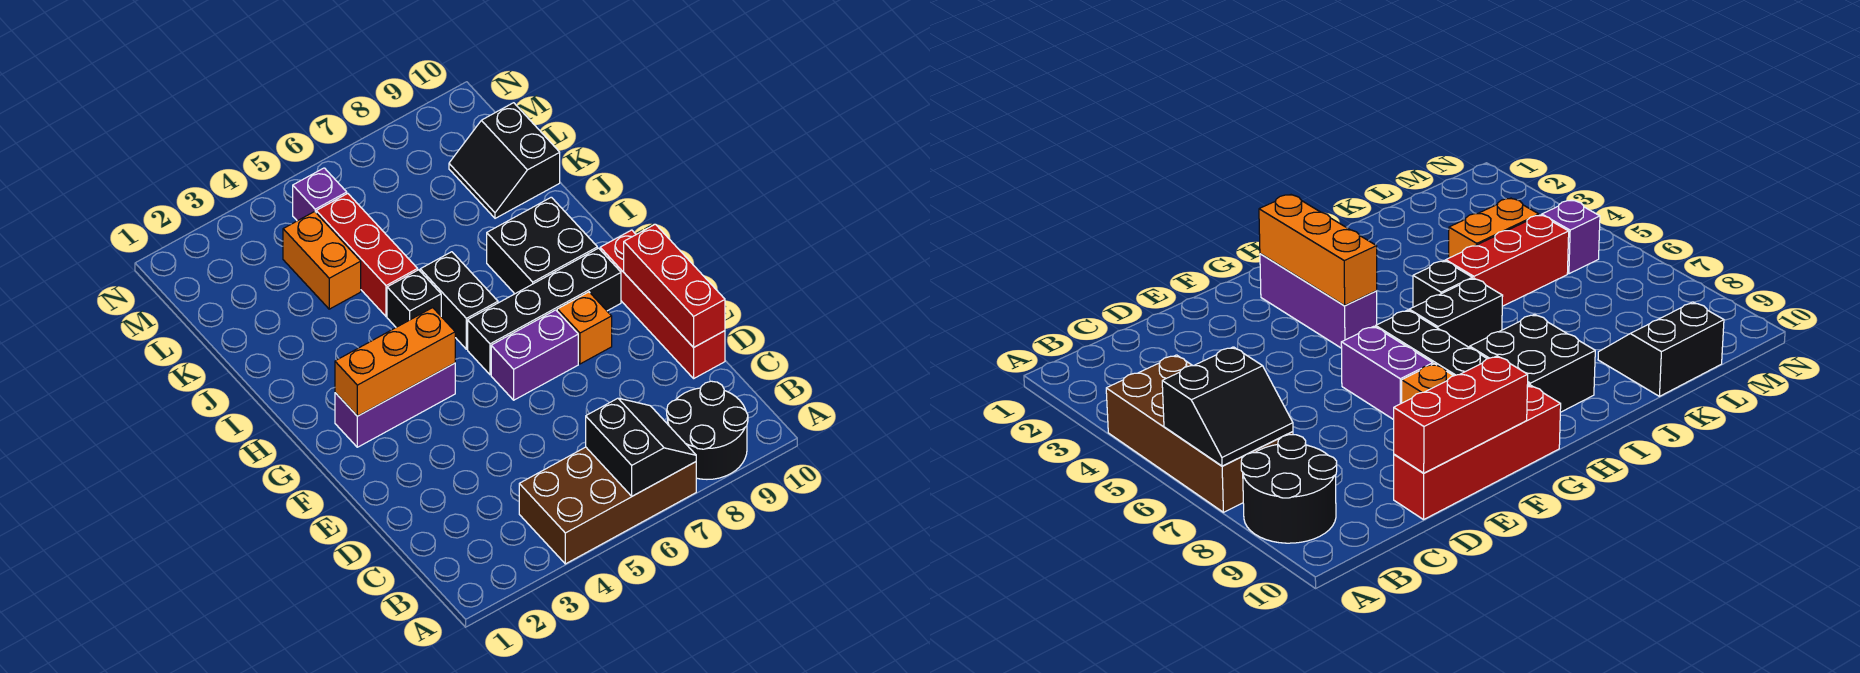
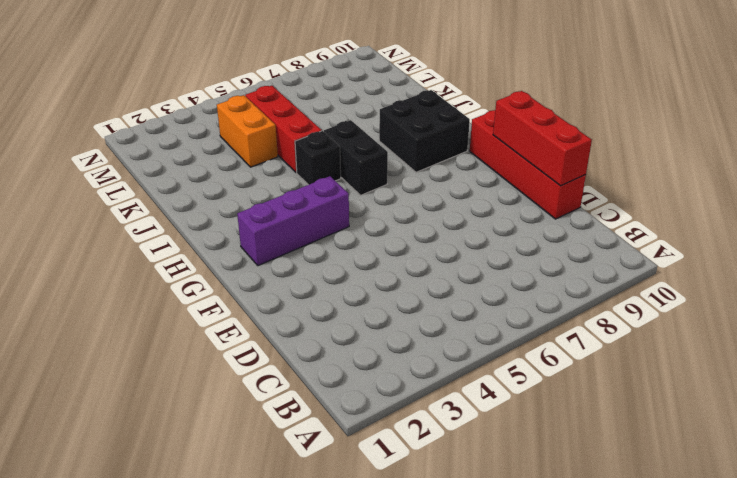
none -> brown 2x4 brick [519,447,696,564]
none -> black 2x2 round brick [667,381,748,479]
none -> purple 1x2 brick [491,310,578,400]

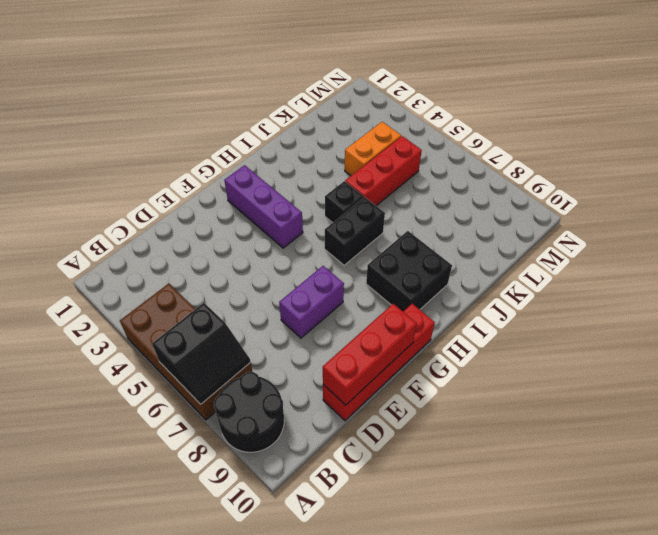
purple 1x2 brick [279,266,344,338] -> purple 1x2 brick turned to [491,310,578,400]
none -> orange 1x1 brick [557,292,612,364]
none -> black 1x4 brick [468,248,621,375]
none -> black 2x2 slope [449,103,560,218]

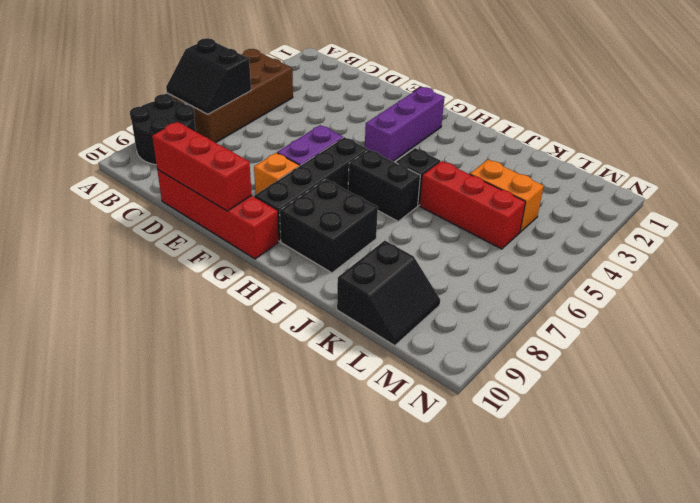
black 2x2 slope [337,241,440,346] -> black 2x2 slope turned to [449,103,560,218]
none -> purple 1x1 brick [293,168,347,221]
none -> orange 1x3 brick [335,308,455,416]

